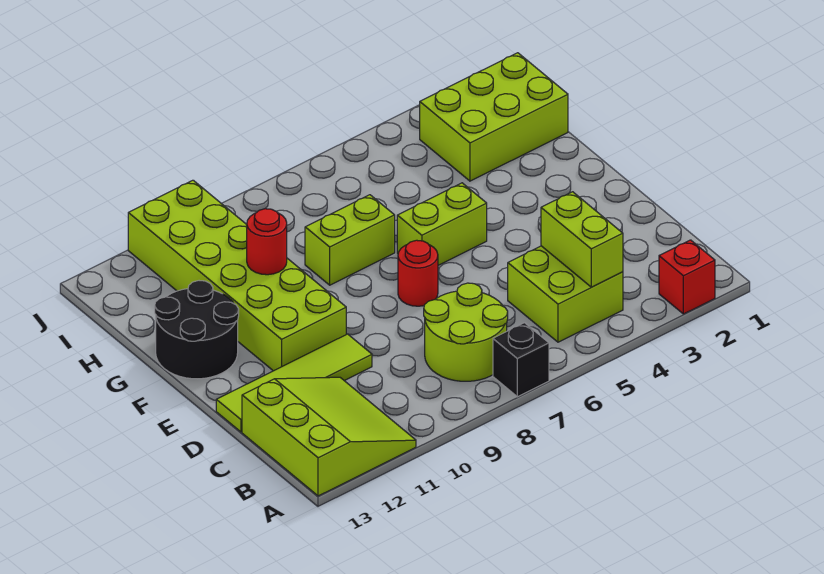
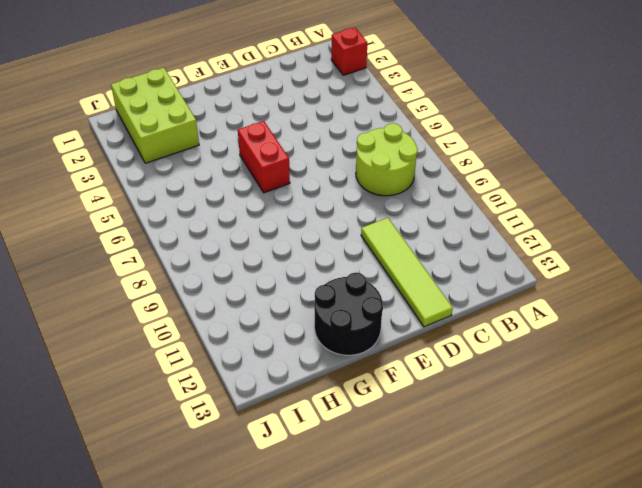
red 1x2 brick [238,121,290,193] -> lime 1x2 brick [397,183,487,265]
none -> black 1x1 brick [493,323,549,397]
none -> lime 3x3 slope [242,377,416,496]
none -> lime 2x2 brick [508,246,623,342]

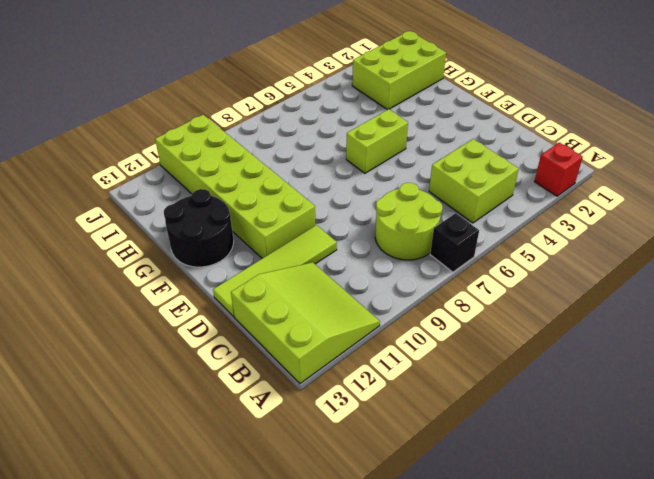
none -> red 1x1 round brick [398,240,438,306]
none -> lime 1x2 brick [305,195,395,285]
none -> lime 1x2 brick [541,192,623,287]

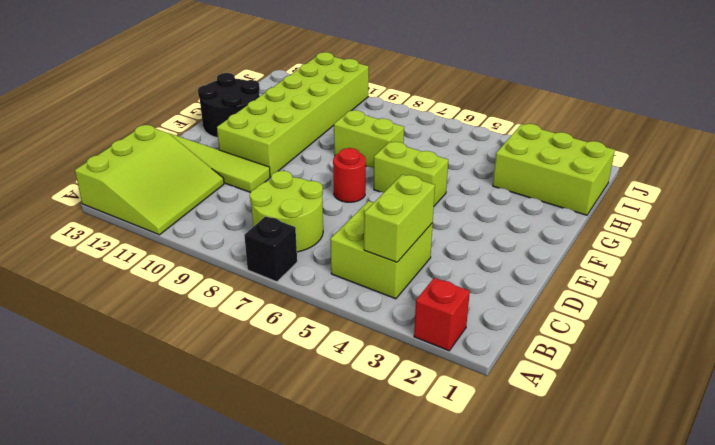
none -> red 1x1 round brick [247,209,287,275]

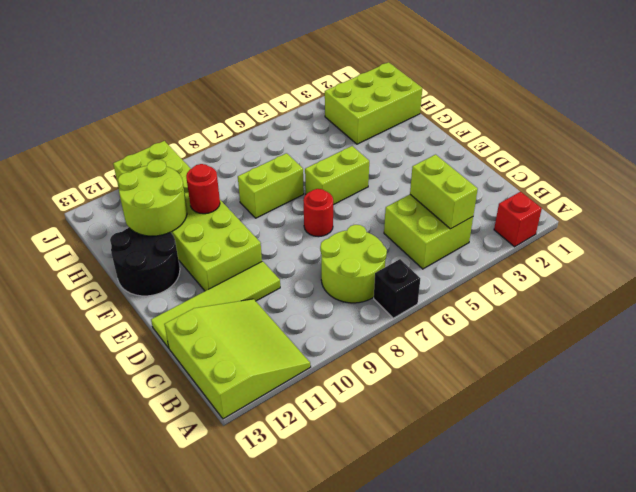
lime 2x2 round brick [118,159,187,236] -> none

